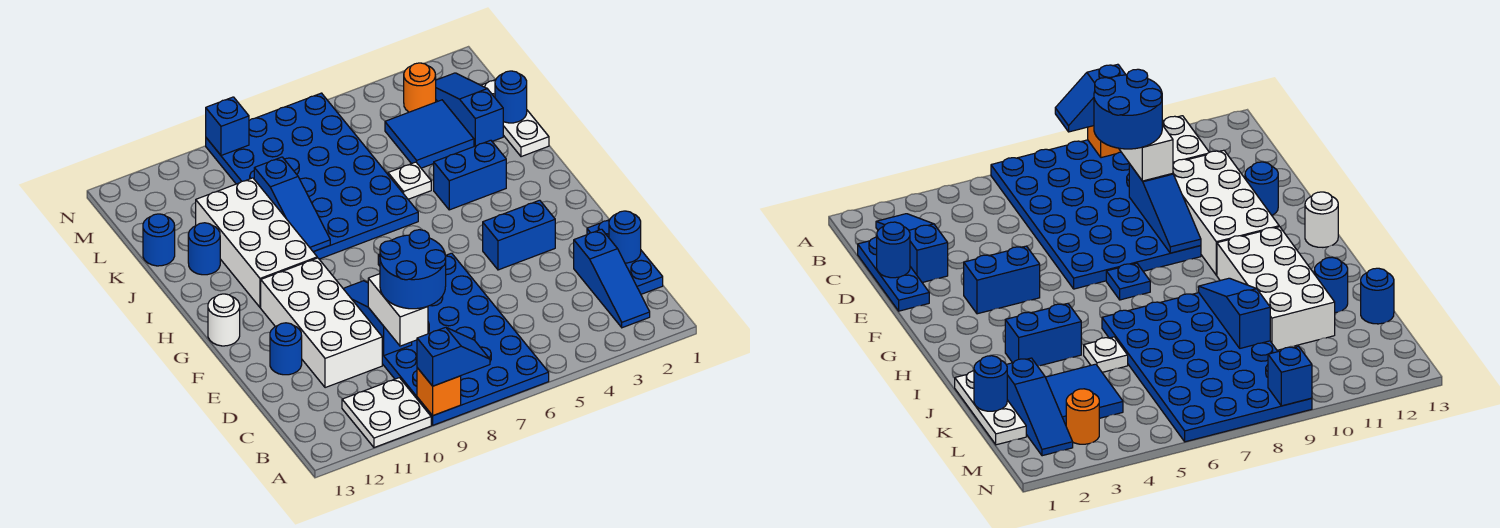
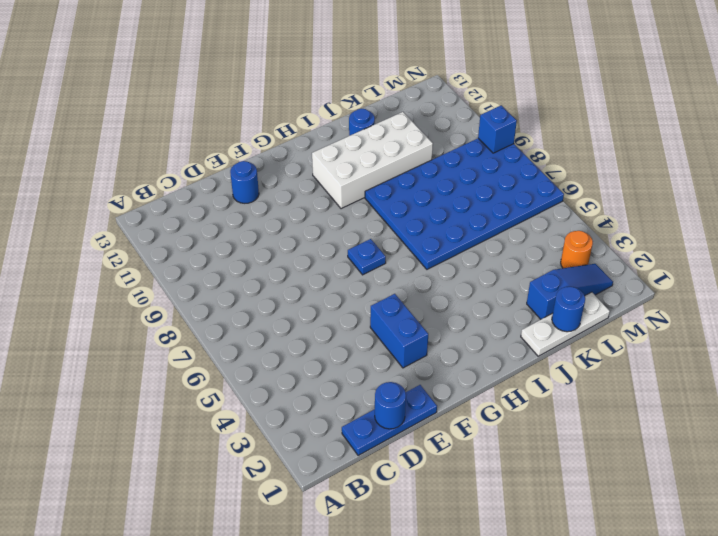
none -> blue 4x6 plate [382,253,549,425]
none -> white 2x2 plate [342,378,431,448]
none -> blue 1x3 slope [574,229,650,328]

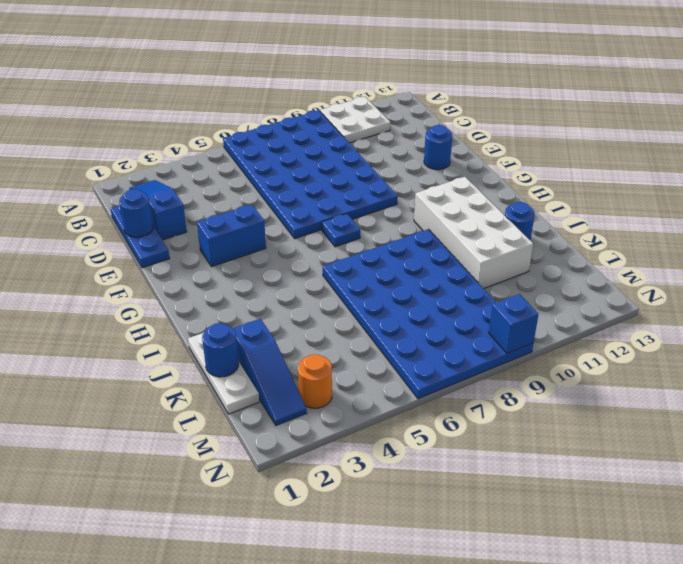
none -> white 2x4 brick [261,258,383,388]
none -> white 1x1 round brick [208,294,240,346]
none -> blue 1x2 brick [434,140,506,210]

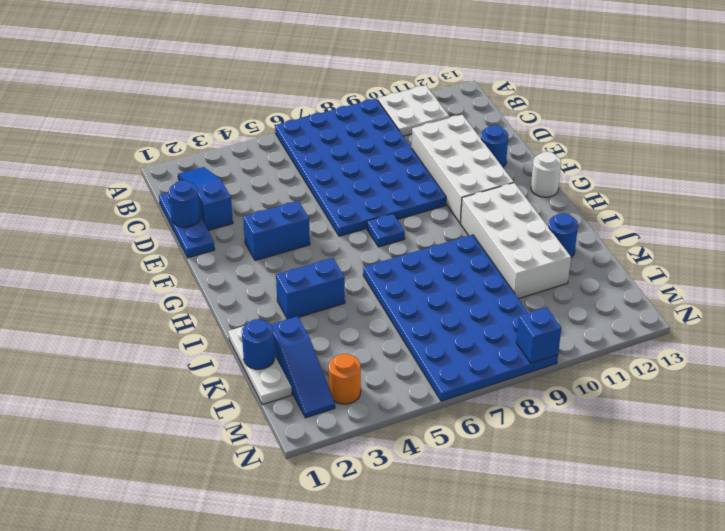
none -> white 1x1 plate [388,162,431,199]
none -> blue 2x2 tile [385,100,474,168]
none -> blue 1x1 round brick [143,214,175,266]

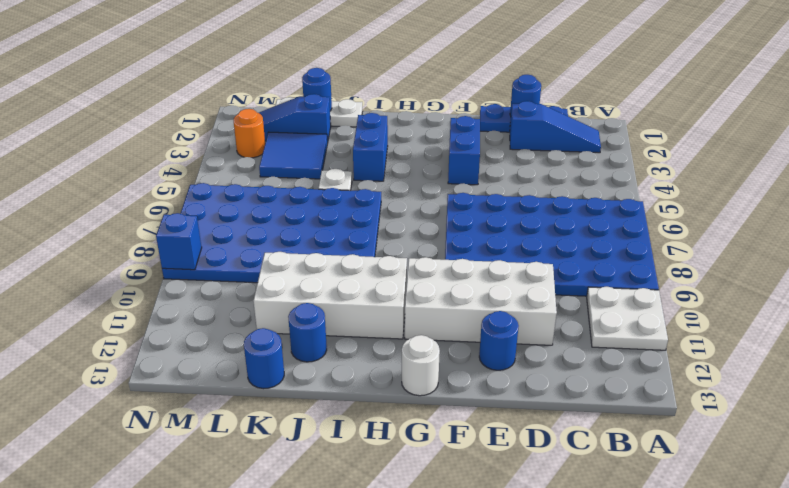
none -> blue 1x1 plate [1106,263,1150,300]
none -> orange 1x1 brick [417,368,461,416]
none -> blue 1x3 slope [343,281,412,355]

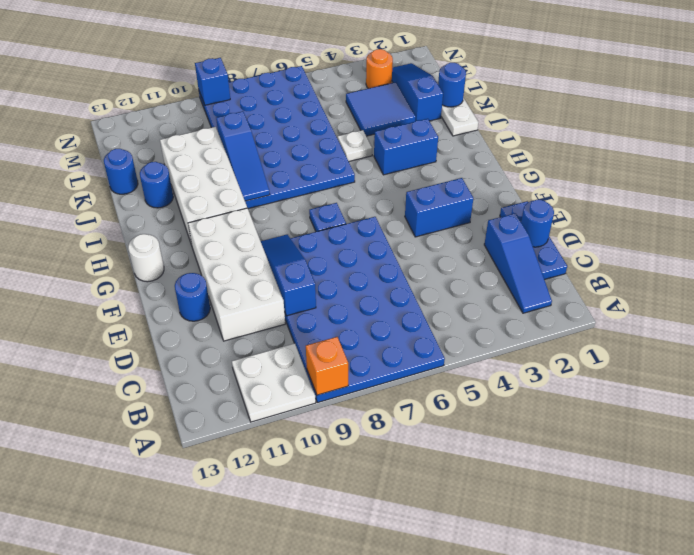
none -> blue 1x2 slope [417,327,490,386]
none -> white 1x2 brick [368,274,428,346]
none -> blue 2x2 round brick [380,230,446,309]

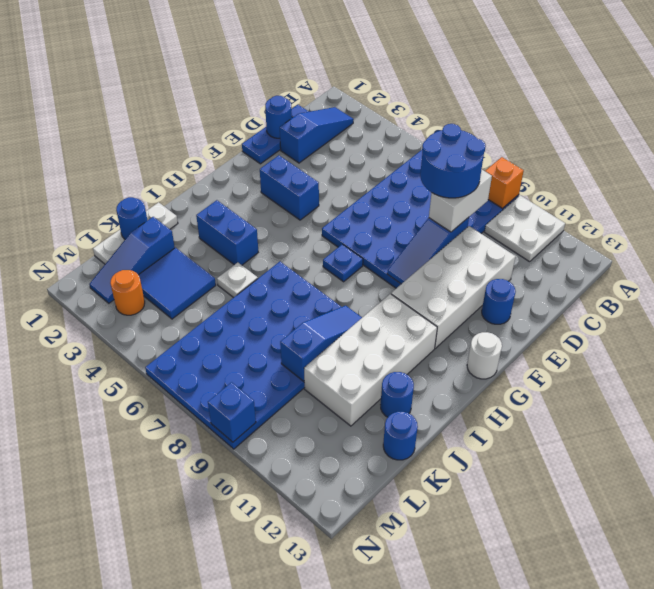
none -> blue 1x2 slope [417,327,490,386]

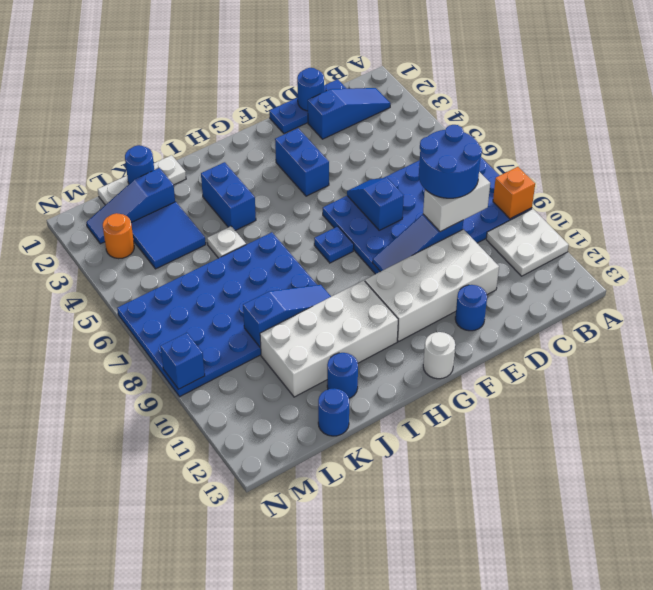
blue 1x2 slope [347,178,404,230] -> blue 1x2 slope moved to [417,327,490,386]

